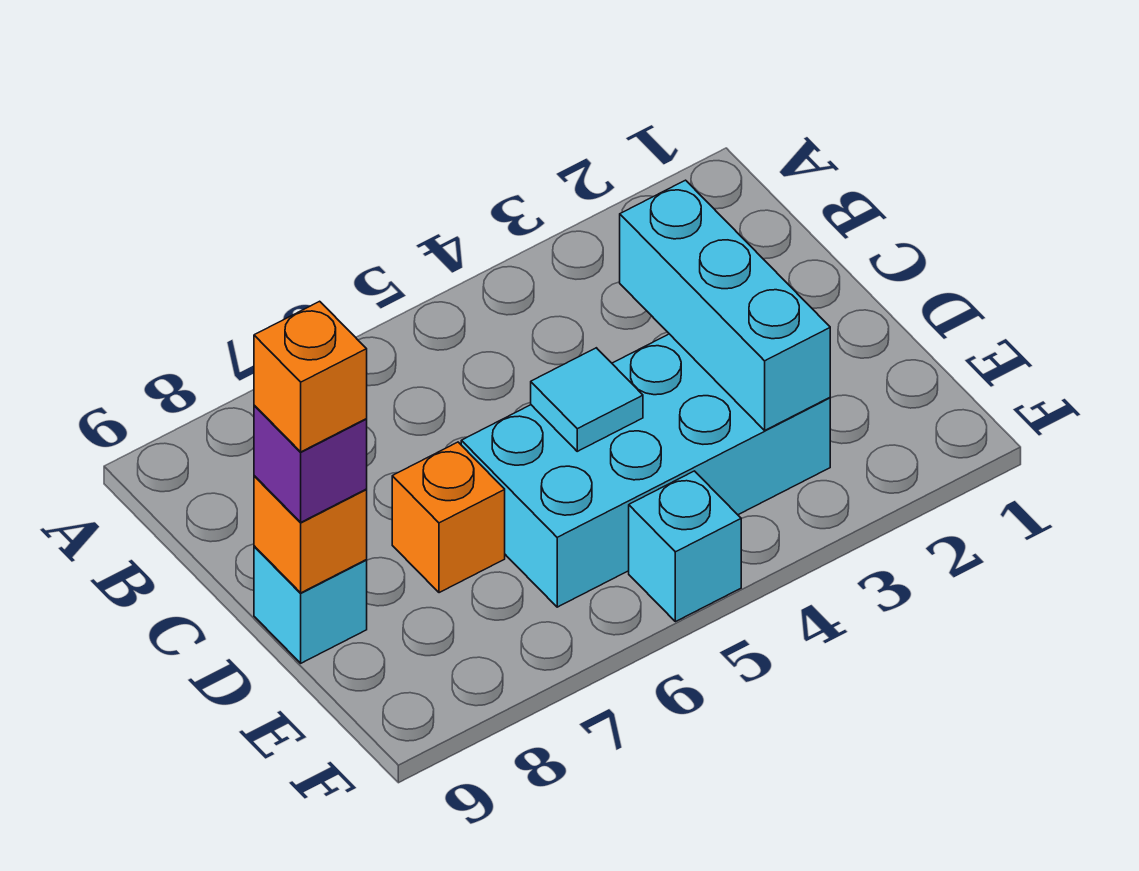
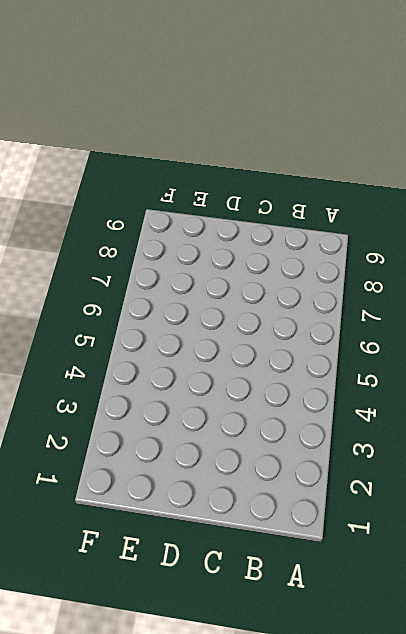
none -> cyan 2x4 brick [461,334,830,607]
none -> orange 1x1 brick [392,442,505,593]

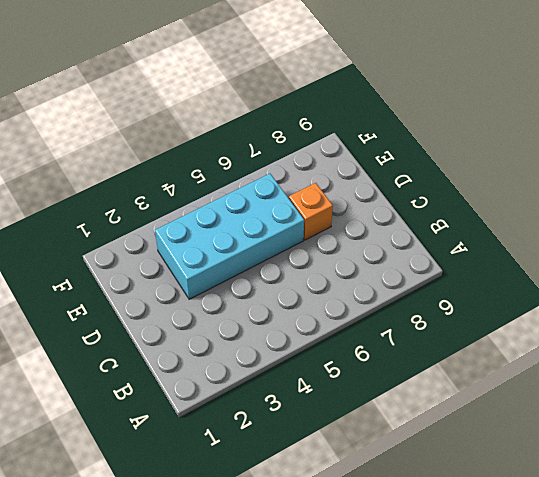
none -> cyan 1x1 brick [254,546,367,663]
none -> cyan 1x1 brick [629,471,741,622]

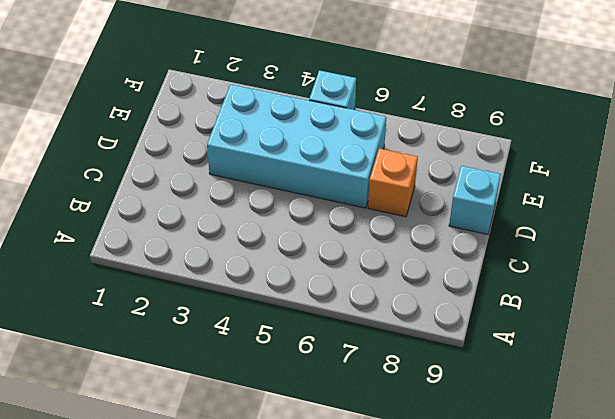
none -> cyan 1x3 brick [620,180,830,430]
none -> cyan 1x1 tile [531,348,643,451]

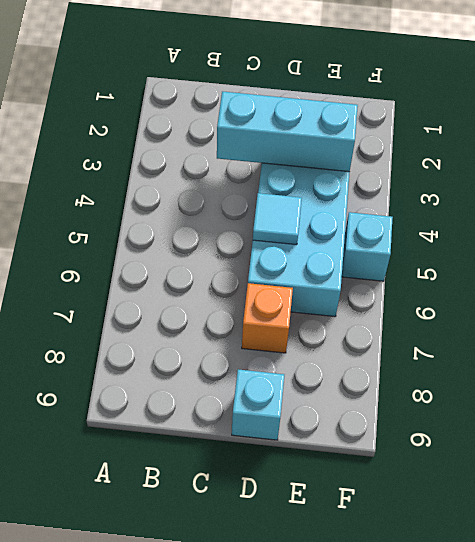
none -> orange 1x1 brick [254,476,367,593]
none -> purple 1x1 brick [254,405,367,522]

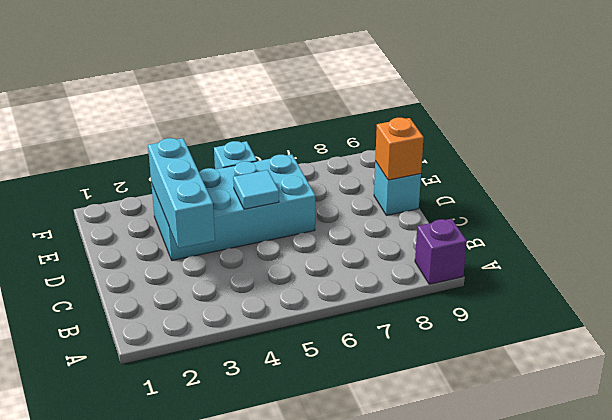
purple 1x1 brick [415,219,467,284] -> purple 1x1 brick moved to [254,405,367,522]
none -> orange 1x1 brick [392,442,505,593]
none -> orange 1x1 brick [254,301,367,452]

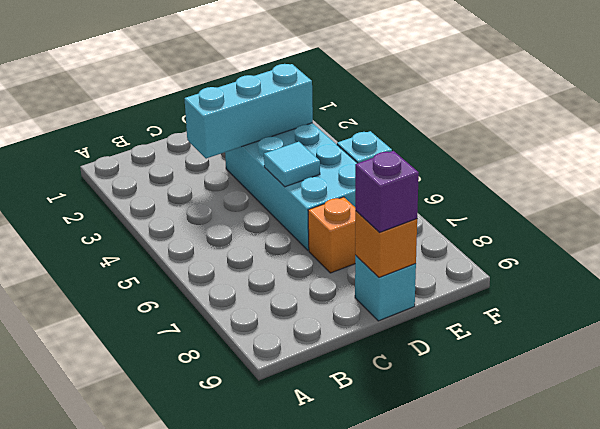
none -> orange 1x1 brick [254,301,367,452]

